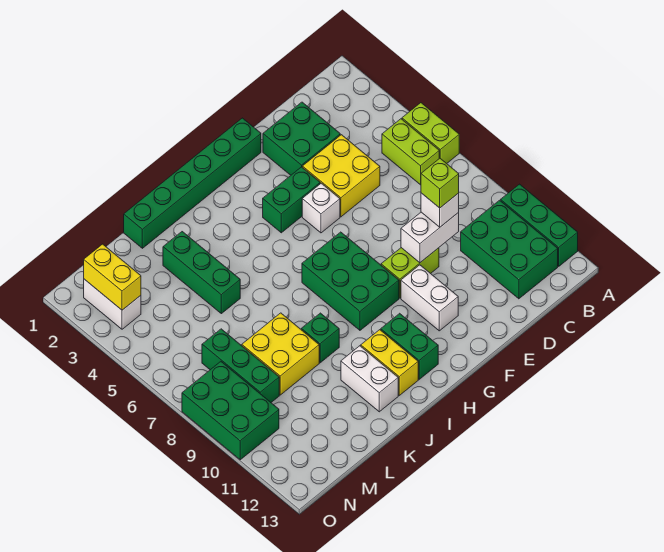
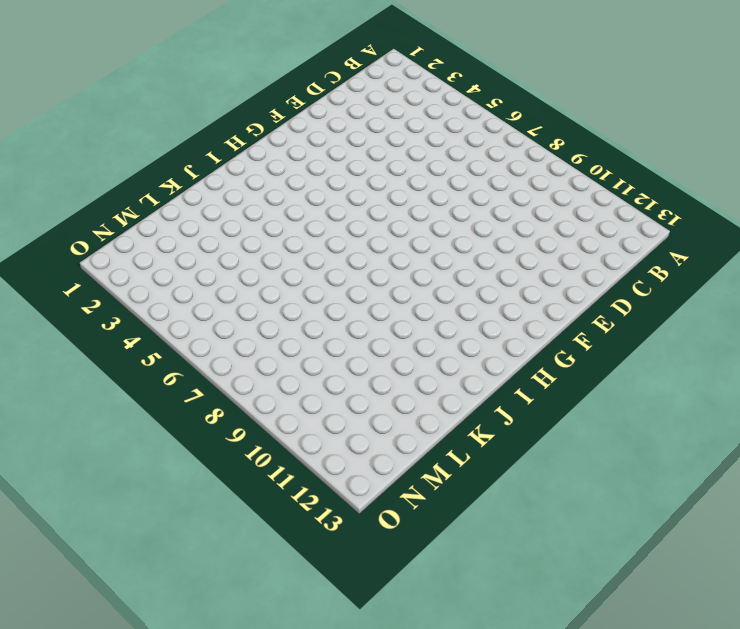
none -> lime 1x2 brick [402,103,459,163]
none -> green 1x3 brick [501,184,578,266]
none -> lime 1x2 brick [382,119,439,185]

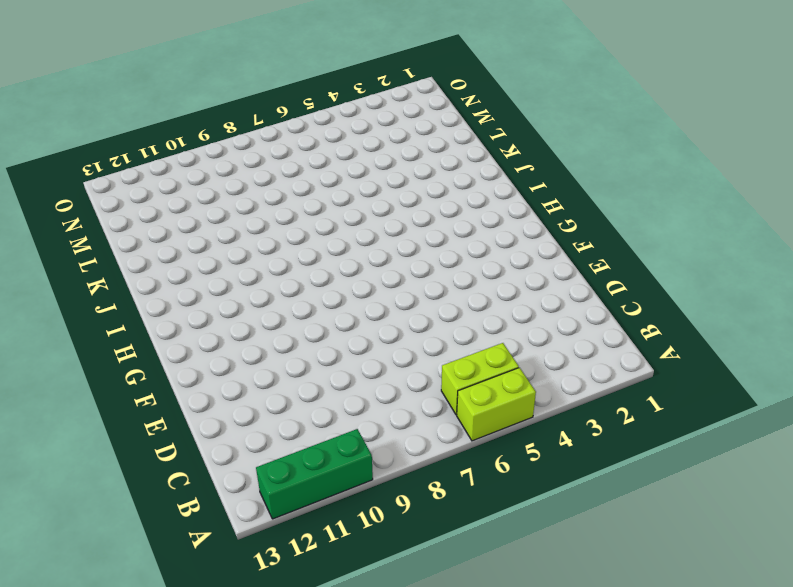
none -> green 2x3 brick [461,200,558,299]
none -> green 2x2 brick [263,102,340,175]
none -> yellow 2x2 brick [302,135,380,217]

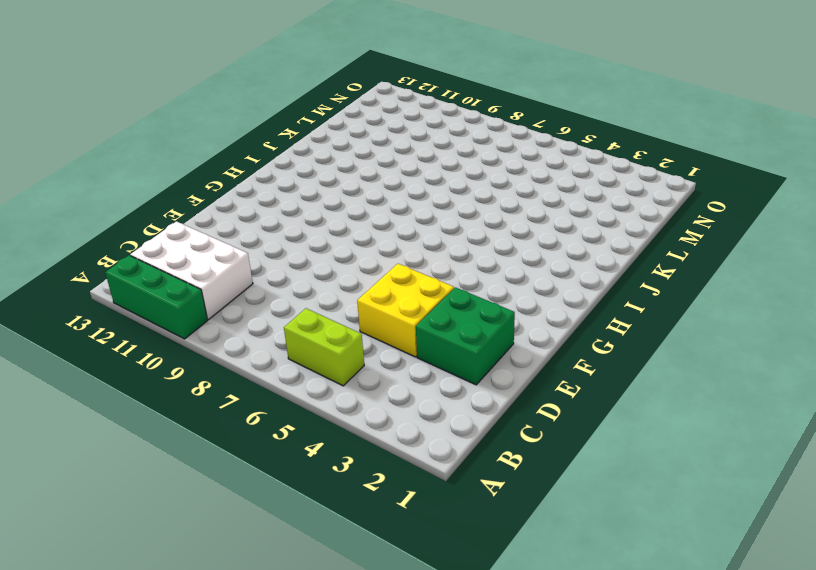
white 2x3 brick [130,222,253,319] -> green 2x3 brick [461,200,558,299]
none -> lime 1x2 brick [402,103,459,163]
none -> lime 1x2 brick [381,248,439,298]
none -> green 1x6 brick [124,118,261,248]

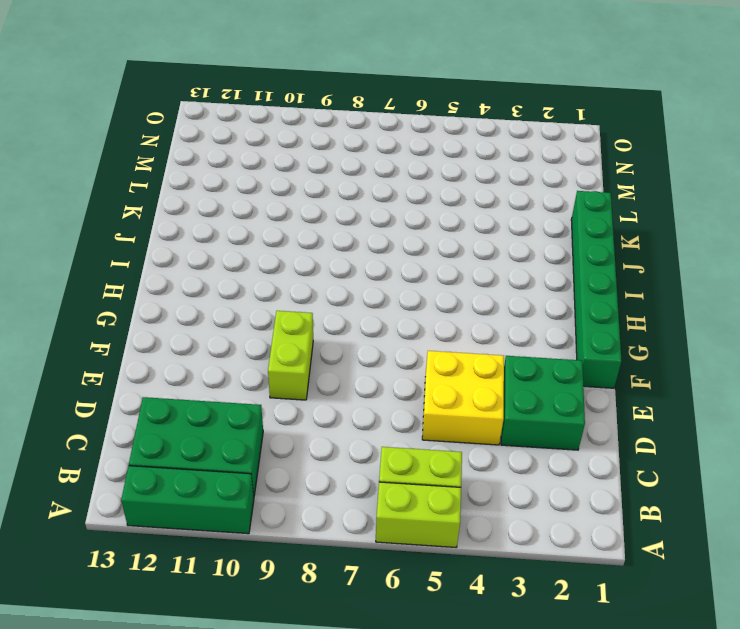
none -> green 1x2 brick [263,167,320,233]
none -> white 1x1 brick [302,183,340,233]
none -> white 1x2 brick [401,265,458,331]

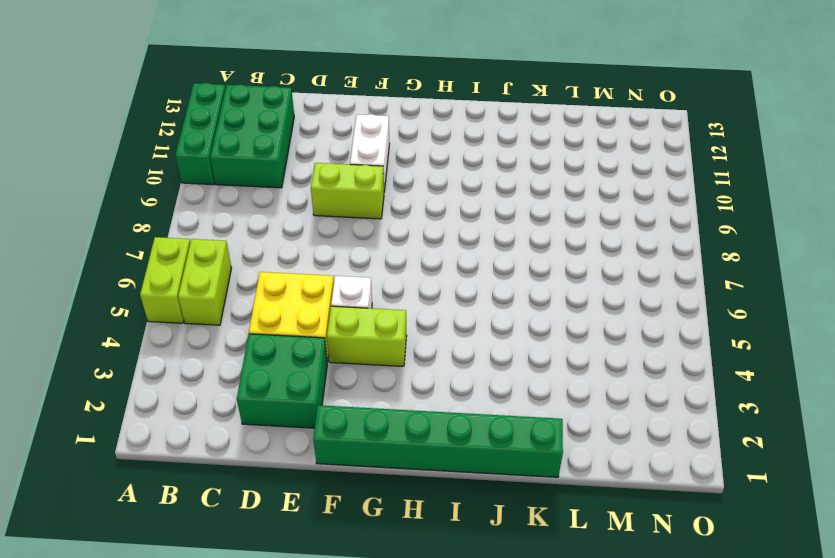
lime 1x2 brick [327,306,407,366] -> green 1x2 brick [263,167,320,233]
none -> green 2x3 brick [302,232,399,330]
none -> green 1x2 brick [381,313,438,379]
none -> yellow 1x2 brick [361,330,418,395]

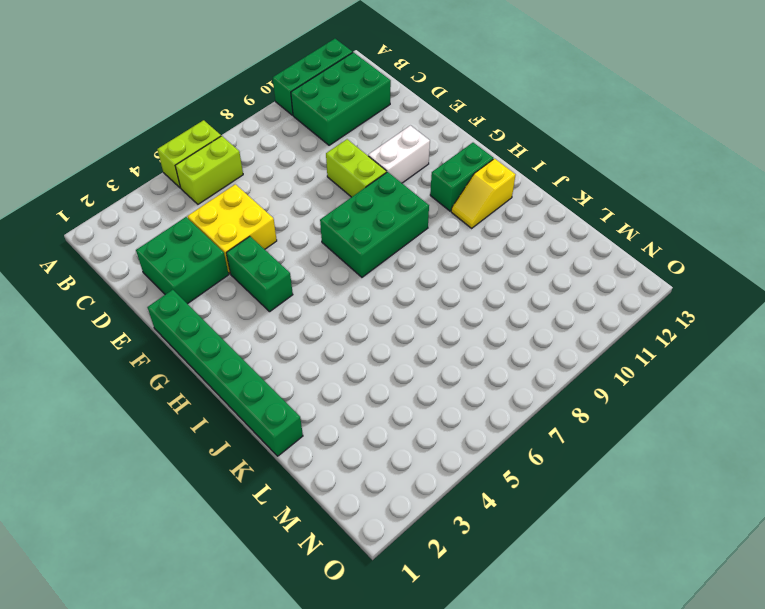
yellow 1x2 slope [451,159,515,228] -> yellow 1x2 brick [361,330,418,395]
none -> white 1x1 brick [302,183,340,233]
none -> green 1x1 brick [301,313,339,363]
none -> white 1x2 brick [341,346,398,412]

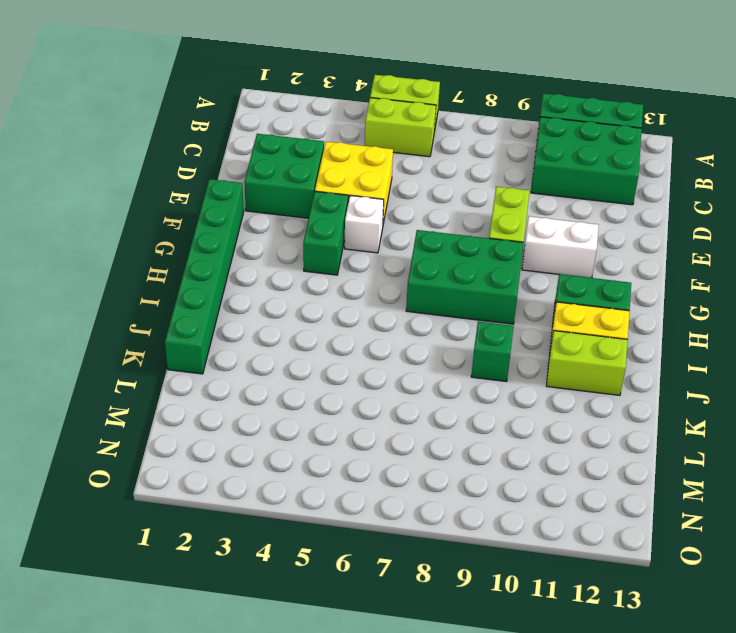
lime 1x2 brick [546,331,628,395] -> white 1x2 brick [341,346,398,412]
none -> green 1x3 brick [163,232,240,314]
none -> yellow 2x2 brick [242,313,319,395]
none -> green 1x3 brick [202,329,279,402]

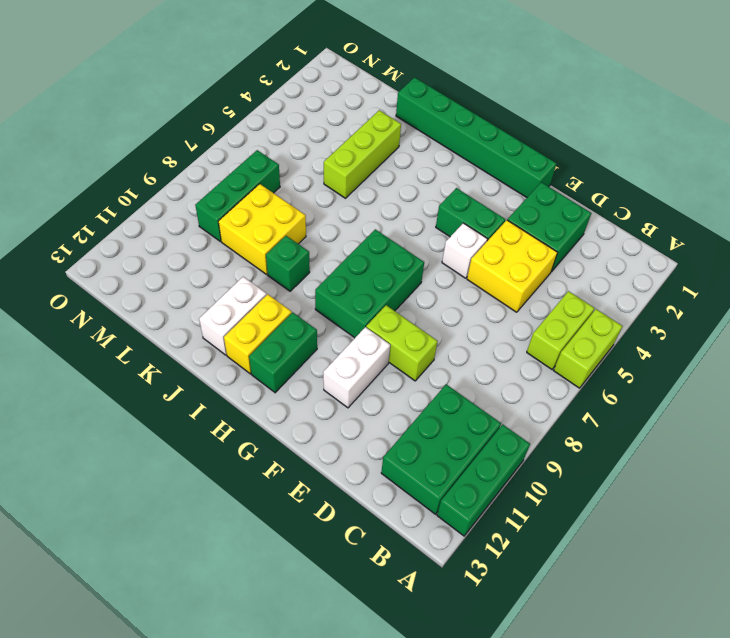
lime 1x3 brick [324,110,401,198] -> green 1x3 brick [163,232,240,314]
none -> white 1x2 brick [84,279,141,329]
none -> green 2x3 brick [182,362,279,460]
none -> white 1x2 brick [401,212,459,263]

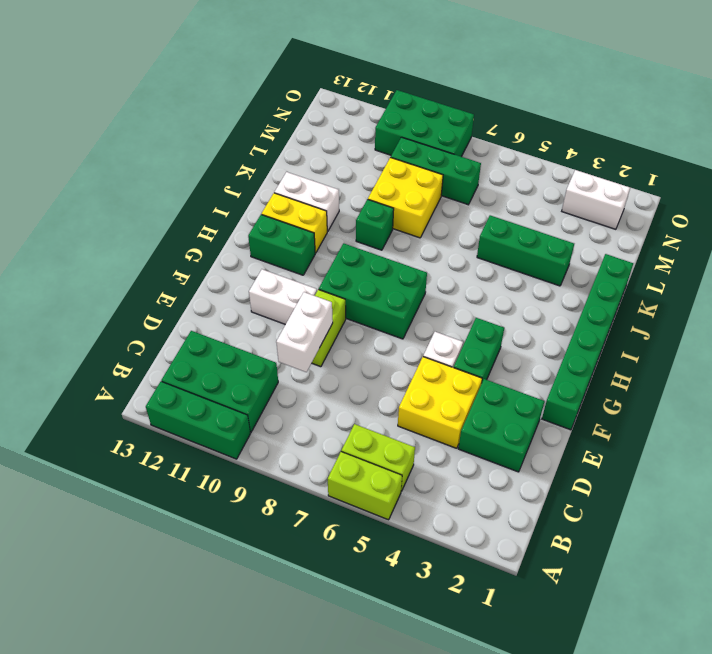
none -> yellow 1x2 brick [84,244,141,310]
none -> white 1x1 brick [421,193,459,227]
none -> lime 1x1 brick [421,158,459,208]

